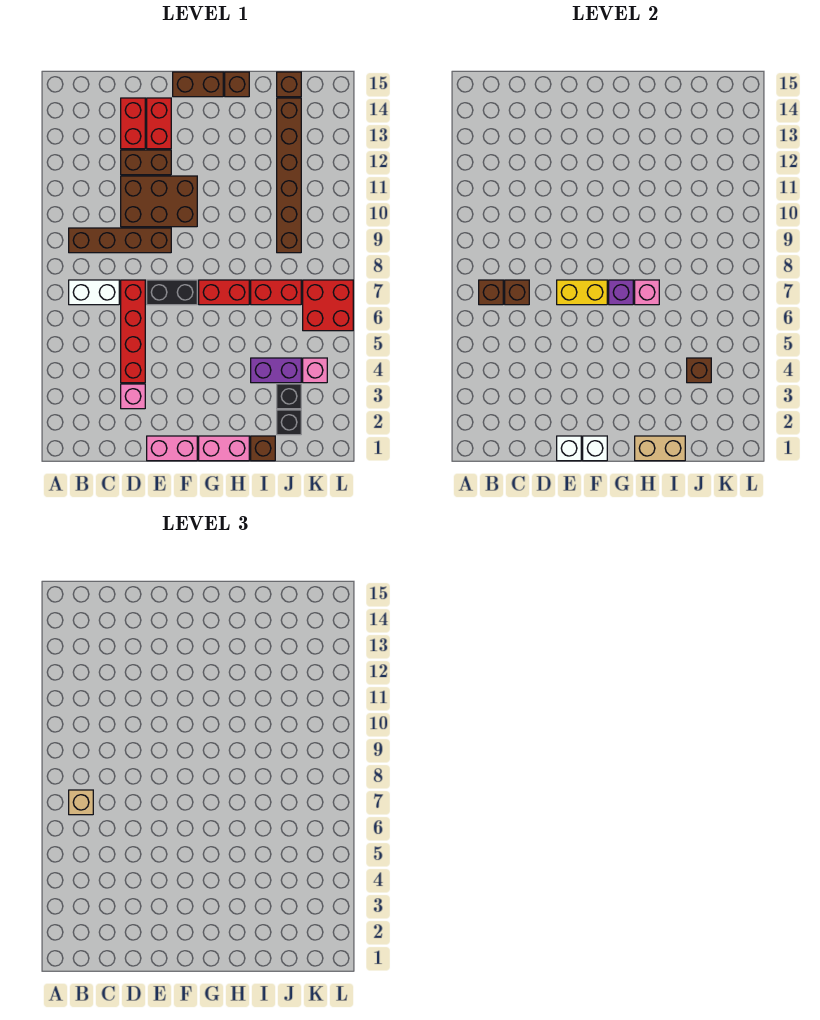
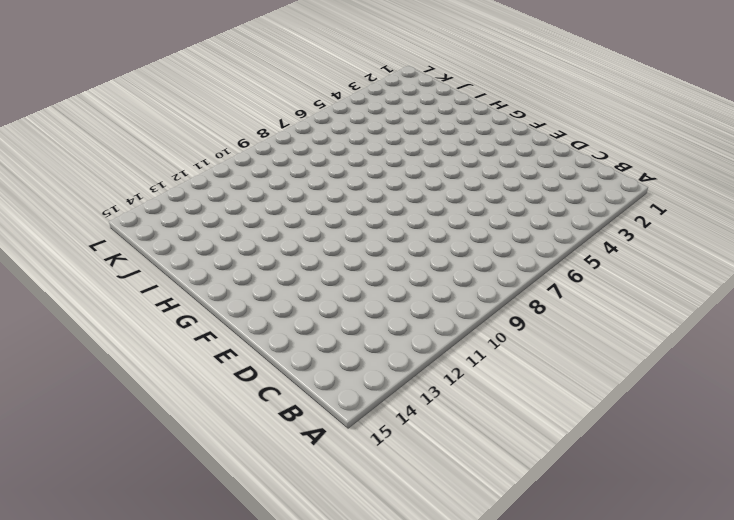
none -> white 1x2 brick [69,280,119,305]
none -> brown 1x4 brick [69,228,171,253]
none -> pink 1x1 brick [121,384,145,409]
none -> red 1x4 brick [121,280,145,383]

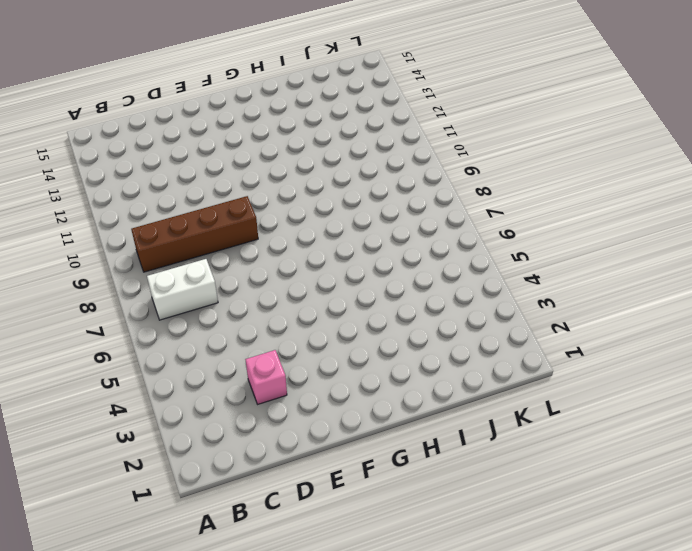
none -> red 1x4 brick [121,280,145,383]
none -> brown 2x3 brick [121,176,197,227]
none -> brown 1x2 brick [121,150,171,175]
none -> red 1x2 brick [121,98,145,149]

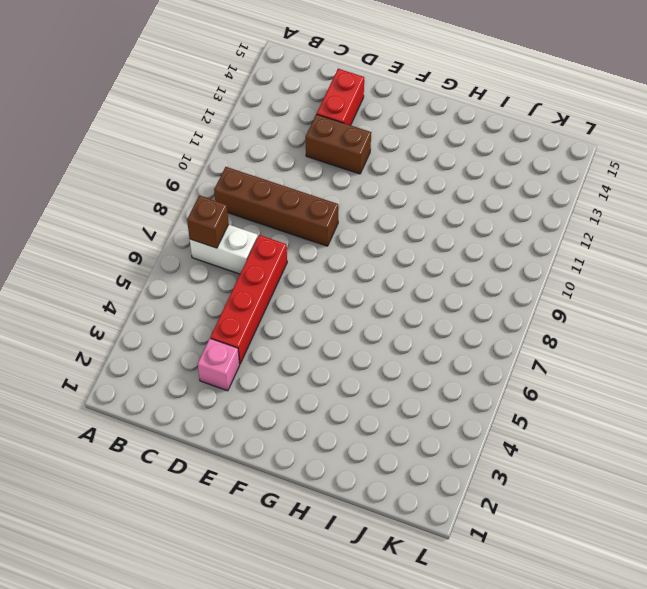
none -> brown 2x3 brick [121,176,197,227]
none -> pink 1x2 brick [147,436,197,461]
none -> black 1x2 brick [147,280,197,305]
none -> red 1x2 brick [147,98,171,149]

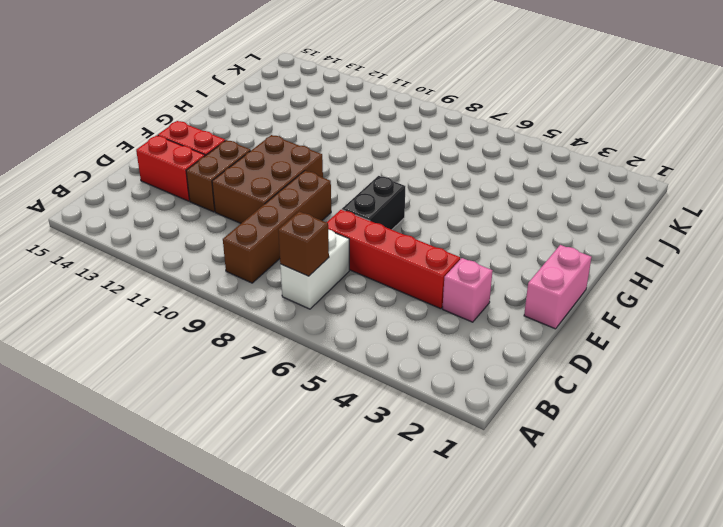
none -> brown 1x2 brick [173,72,223,97]
none -> pink 1x2 brick [199,436,249,461]
none -> red 1x2 brick [199,280,249,305]
none -> brown 1x1 brick [225,72,249,97]

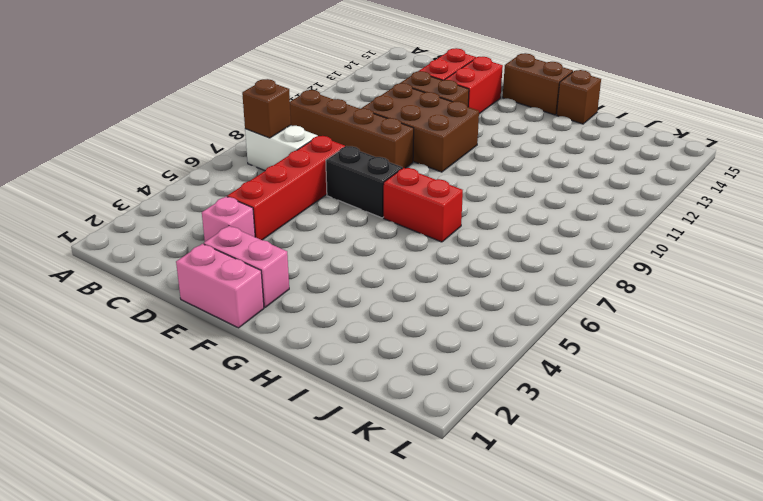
pink 1x2 brick [204,226,289,307] -> pink 1x2 brick moved to [199,436,249,461]
none -> brown 1x1 brick [251,436,275,461]
none -> purple 1x2 brick [251,358,301,383]
none -> red 1x2 brick [251,280,301,305]
none -> black 1x1 brick [277,410,301,435]

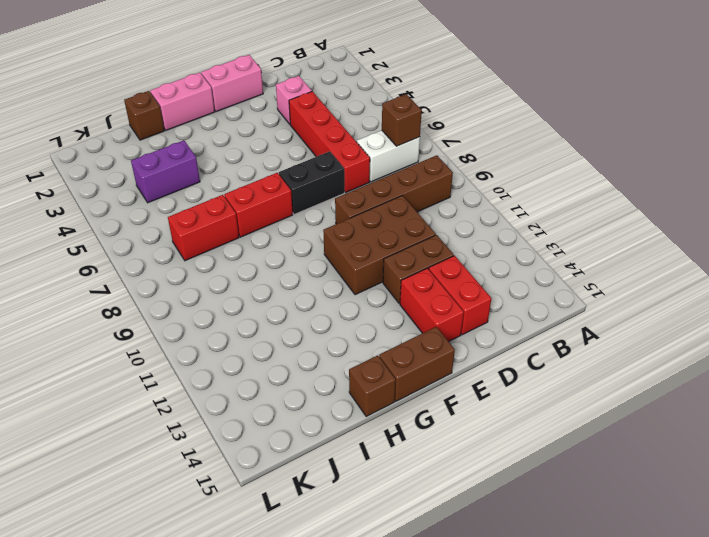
none -> black 1x1 brick [277,410,301,435]
none -> black 1x1 brick [277,384,301,409]
none -> brown 1x6 brick [277,98,301,253]
none -> brown 1x1 brick [277,72,301,97]

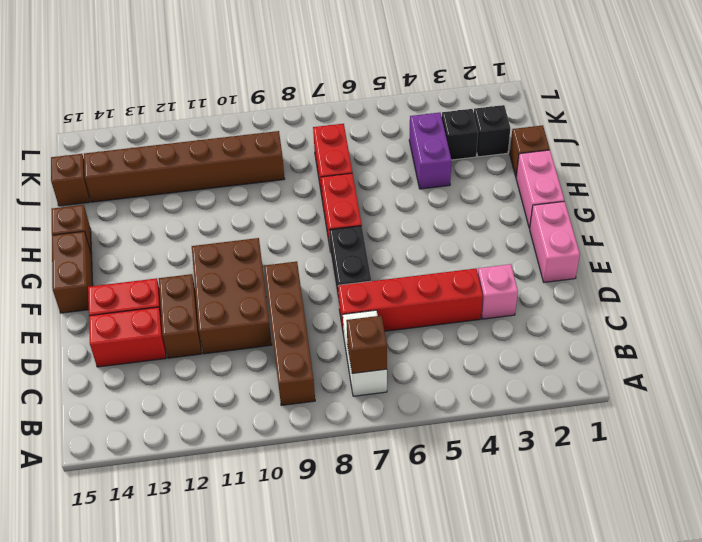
none -> pink 1x1 brick [303,358,327,383]
none -> red 2x2 brick [303,280,353,331]
none -> brown 1x1 brick [505,280,529,305]
none -> white 1x1 brick [557,436,581,461]

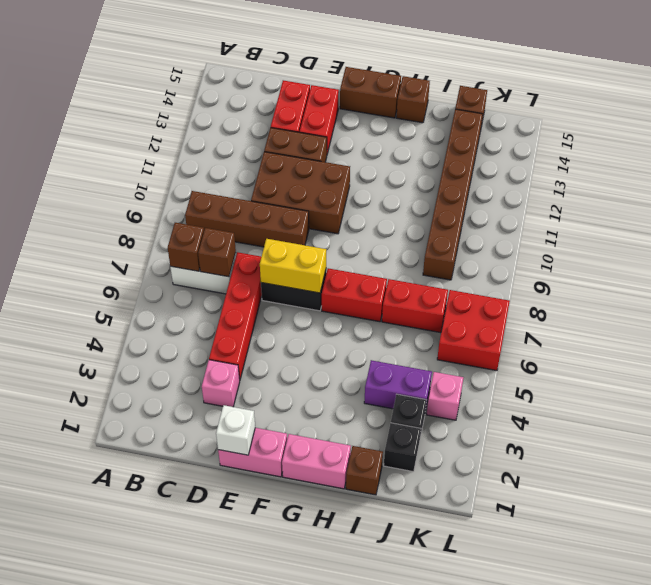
none -> white 1x1 brick [583,436,607,461]
none -> purple 1x1 brick [609,280,633,305]
none -> tan 1x2 brick [635,436,685,461]
none -> pink 1x1 brick [635,280,659,305]

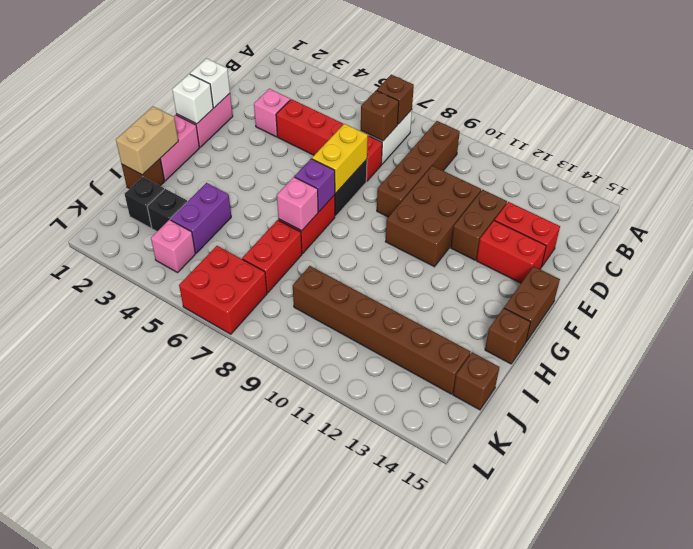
none -> brown 1x1 brick [687,358,711,383]
none -> tan 1x1 brick [69,790,93,815]

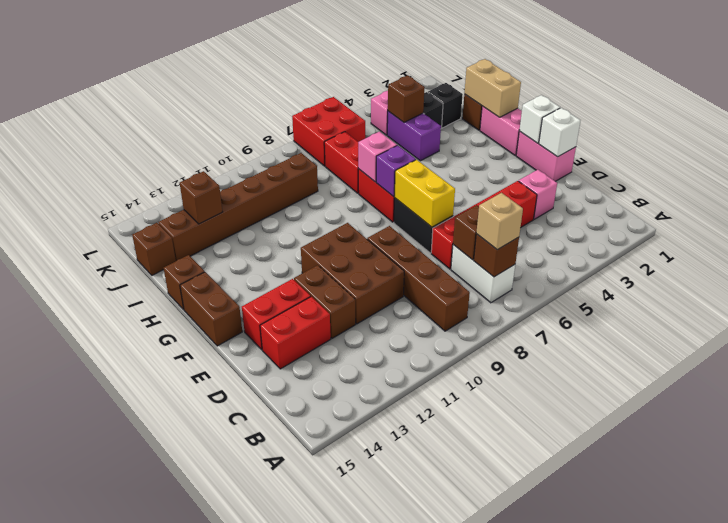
brown 1x1 brick [180,171,222,224] -> none

